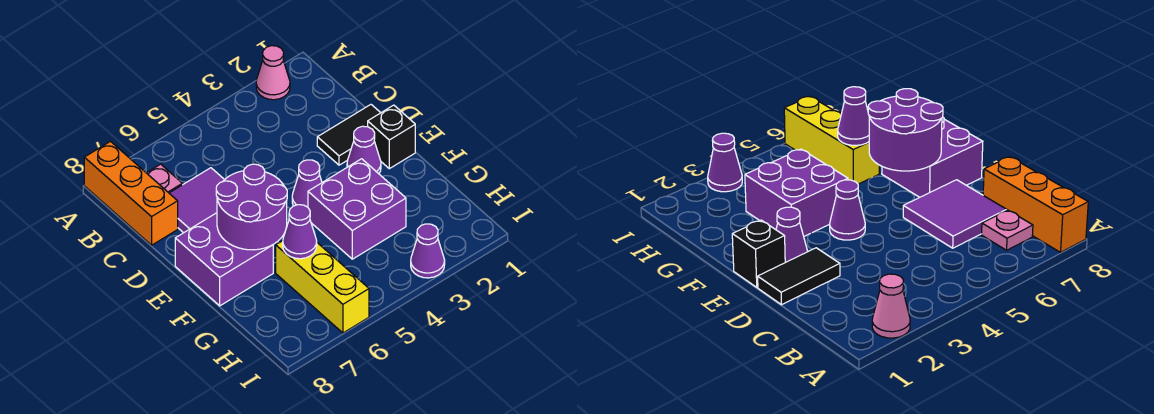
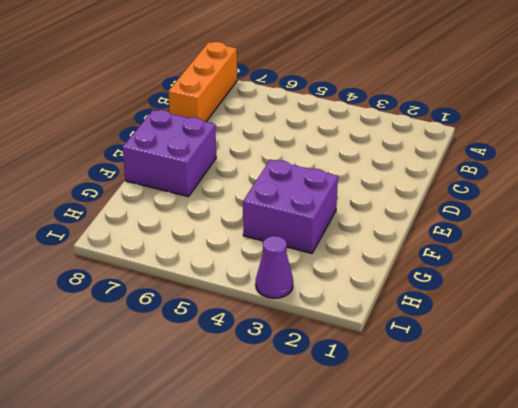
none -> pink 1x1 cone [256,46,290,100]
none -> pink 1x1 plate [147,164,182,193]
none -> purple 2x2 tile [169,168,224,233]

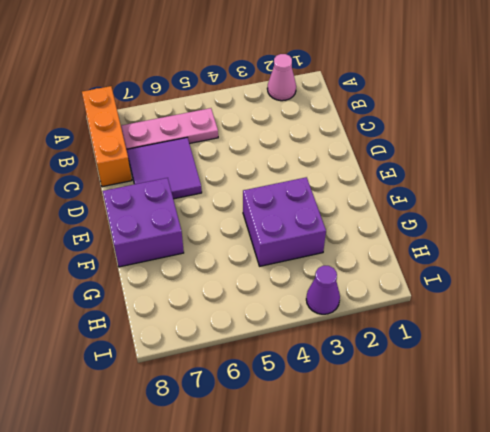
pink 1x3 plate [121,108,218,150] -> pink 1x1 plate [147,164,182,193]
none -> black 1x2 tile [317,105,380,165]
none -> black 1x1 brick [368,105,415,169]
none -> purple 1x1 cone [347,126,381,174]

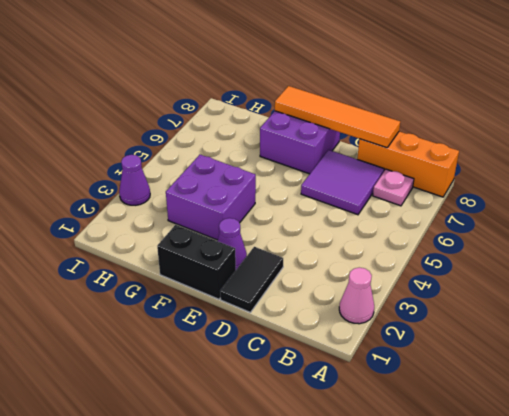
orange 1x4 tile [275,86,400,148] -> none
black 1x2 brick [157,225,236,299] -> black 1x1 brick [368,105,415,169]
none -> purple 1x1 cone [292,160,322,207]
none -> yellow 1x3 brick [276,241,369,333]
none -> purple 2x2 round brick [216,164,287,250]

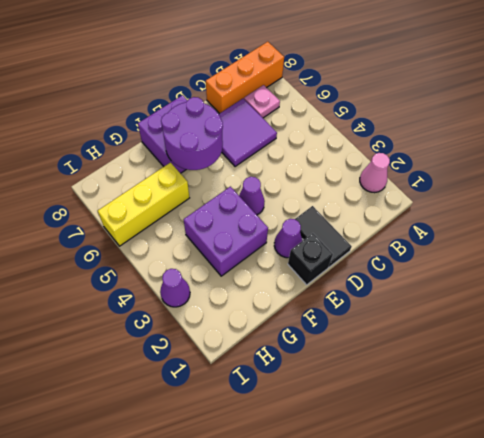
none -> purple 1x1 cone [283,205,317,259]

